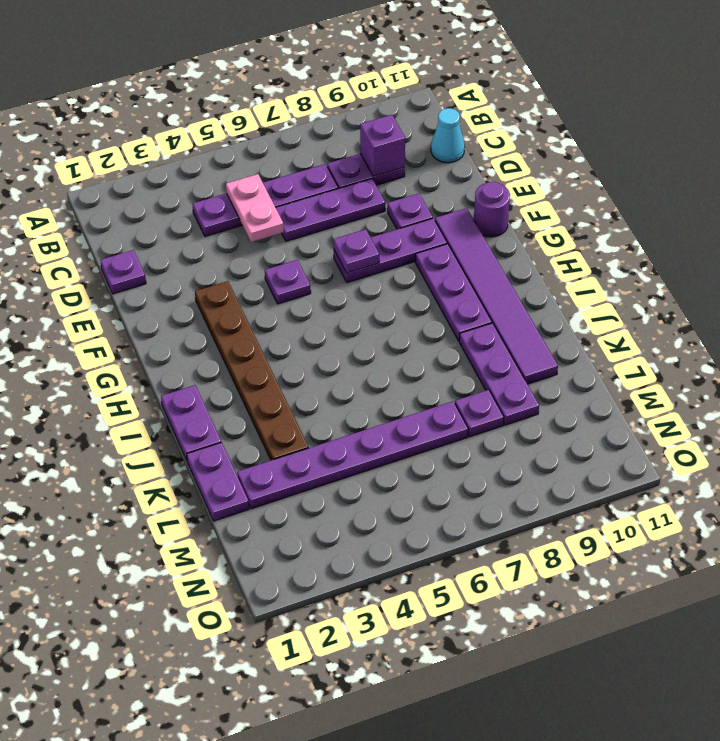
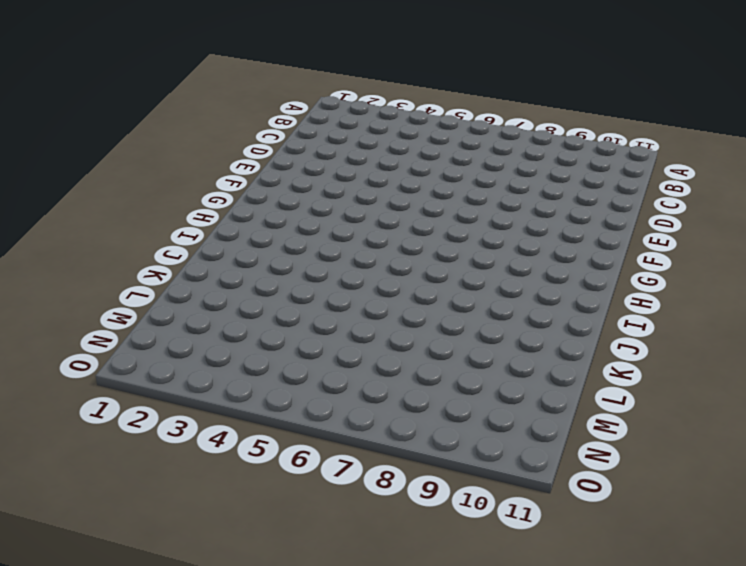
none -> purple 1x4 plate [193,164,338,237]
none -> purple 1x2 plate [327,154,405,188]
none -> cyan 1x1 cone [431,108,465,163]

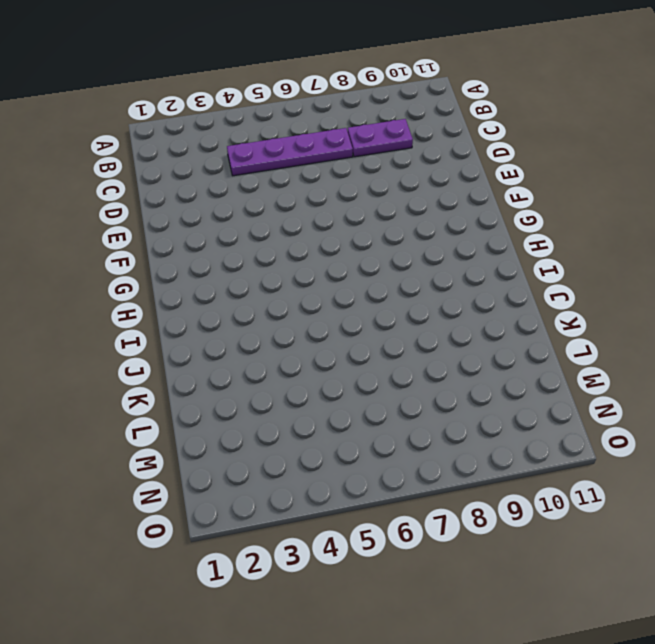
none -> cyan 1x1 cone [431,108,465,163]
none -> purple 1x1 plate [100,250,146,294]
none -> purple 1x3 plate [276,179,385,241]

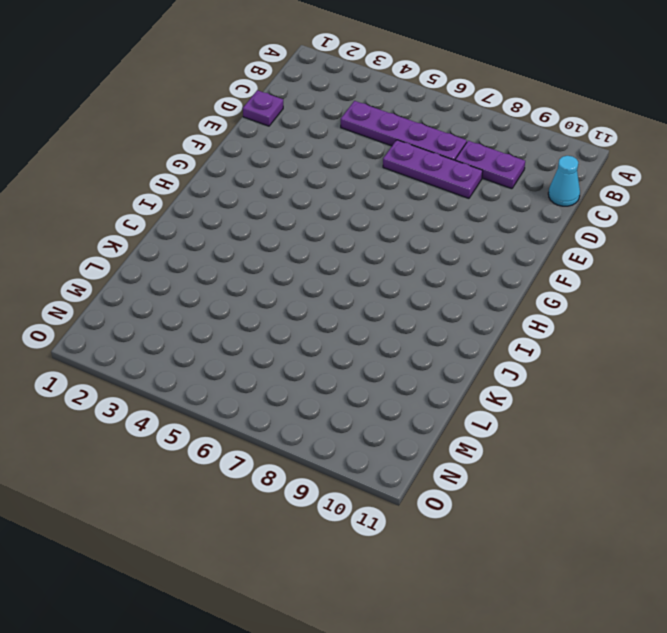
none -> purple 1x1 plate [387,193,433,229]
none -> brown 1x6 plate [195,281,309,460]
none -> purple 1x1 plate [265,260,311,304]

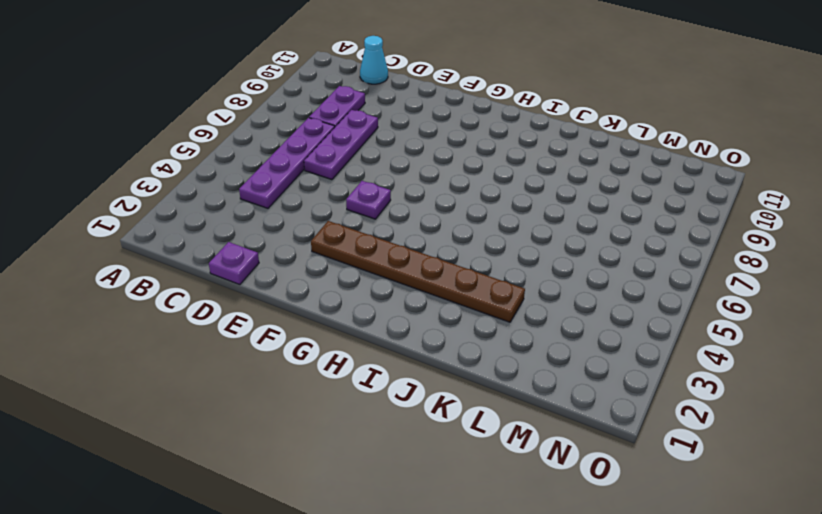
none -> purple 1x1 plate [387,193,433,229]
none -> purple 1x3 plate [334,218,447,283]
none -> purple 1x6 tile [435,208,558,384]

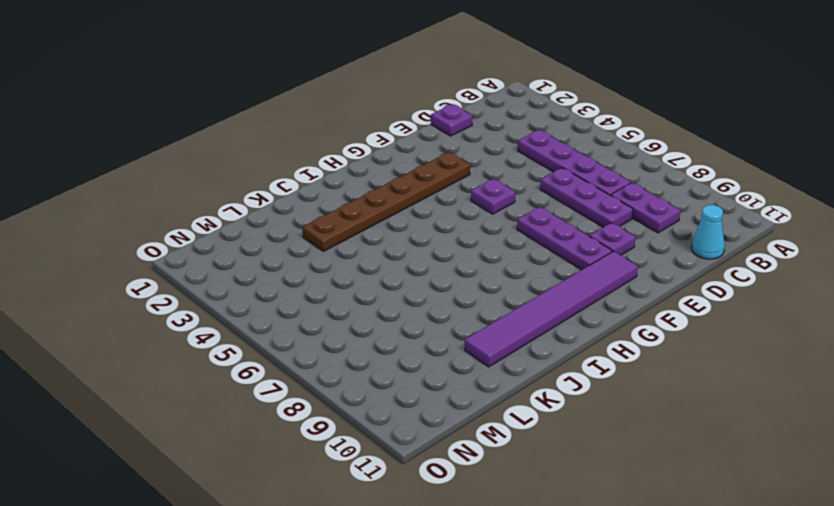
none -> purple 1x1 round brick [474,182,510,237]
none -> purple 1x3 plate [415,244,492,341]
none -> purple 1x2 plate [161,385,221,460]

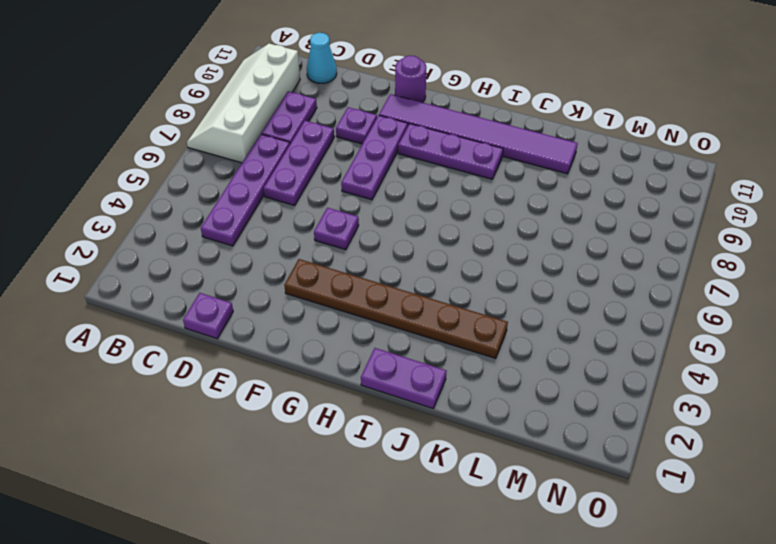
white 2x4 slope [187,43,300,163] -> none
none -> purple 1x3 plate [459,323,539,425]
none -> purple 1x2 plate [187,442,249,521]
none -> purple 1x6 plate [237,401,468,509]

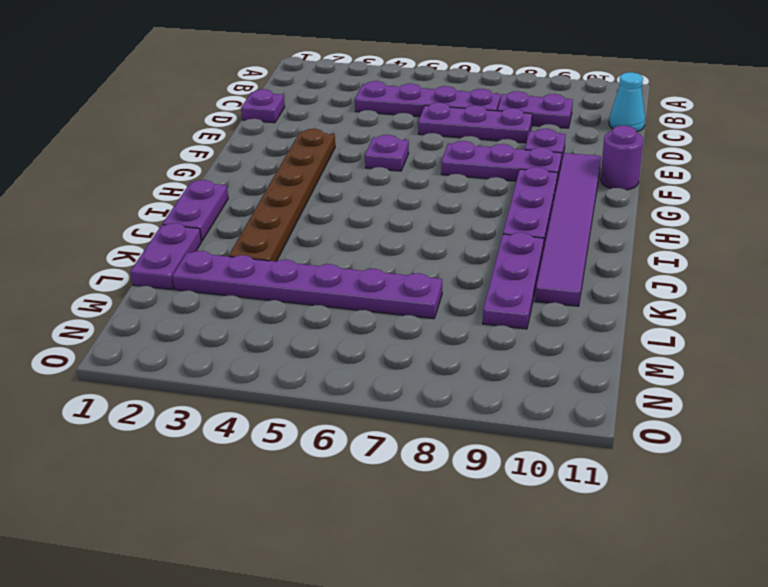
none -> purple 1x1 plate [455,390,504,437]
none -> pink 1x2 plate [226,174,284,242]
none -> purple 1x1 brick [360,115,405,176]

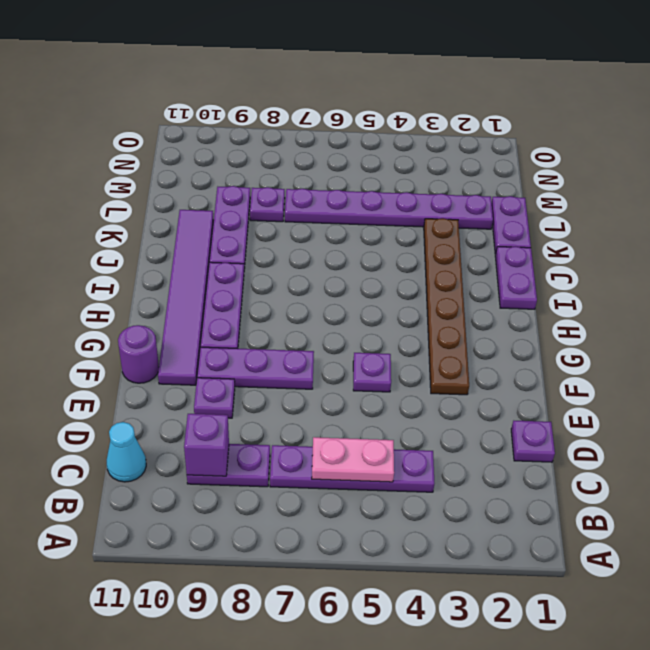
pink 1x2 plate [312,437,394,482] -> pink 1x2 plate turned to [226,174,284,242]
none -> purple 1x3 plate [276,179,385,241]
none -> purple 1x1 plate [333,229,379,273]

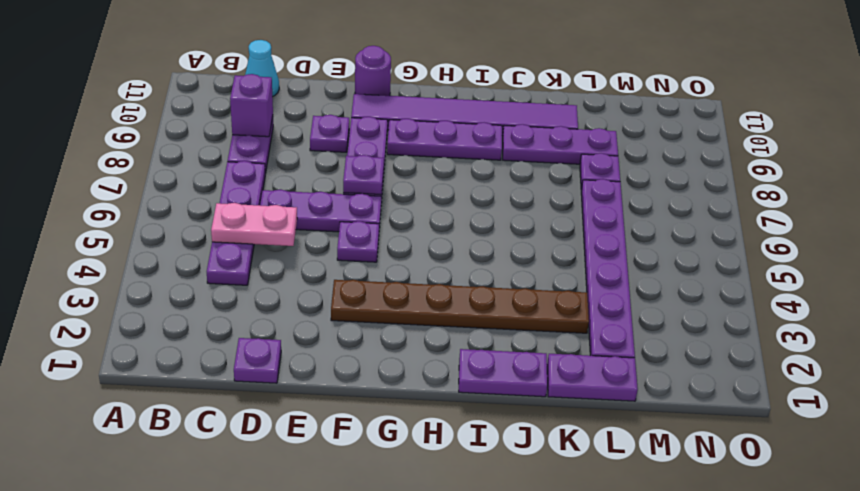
purple 1x3 plate [260,190,381,232] -> purple 1x3 plate turned to [276,179,385,241]

